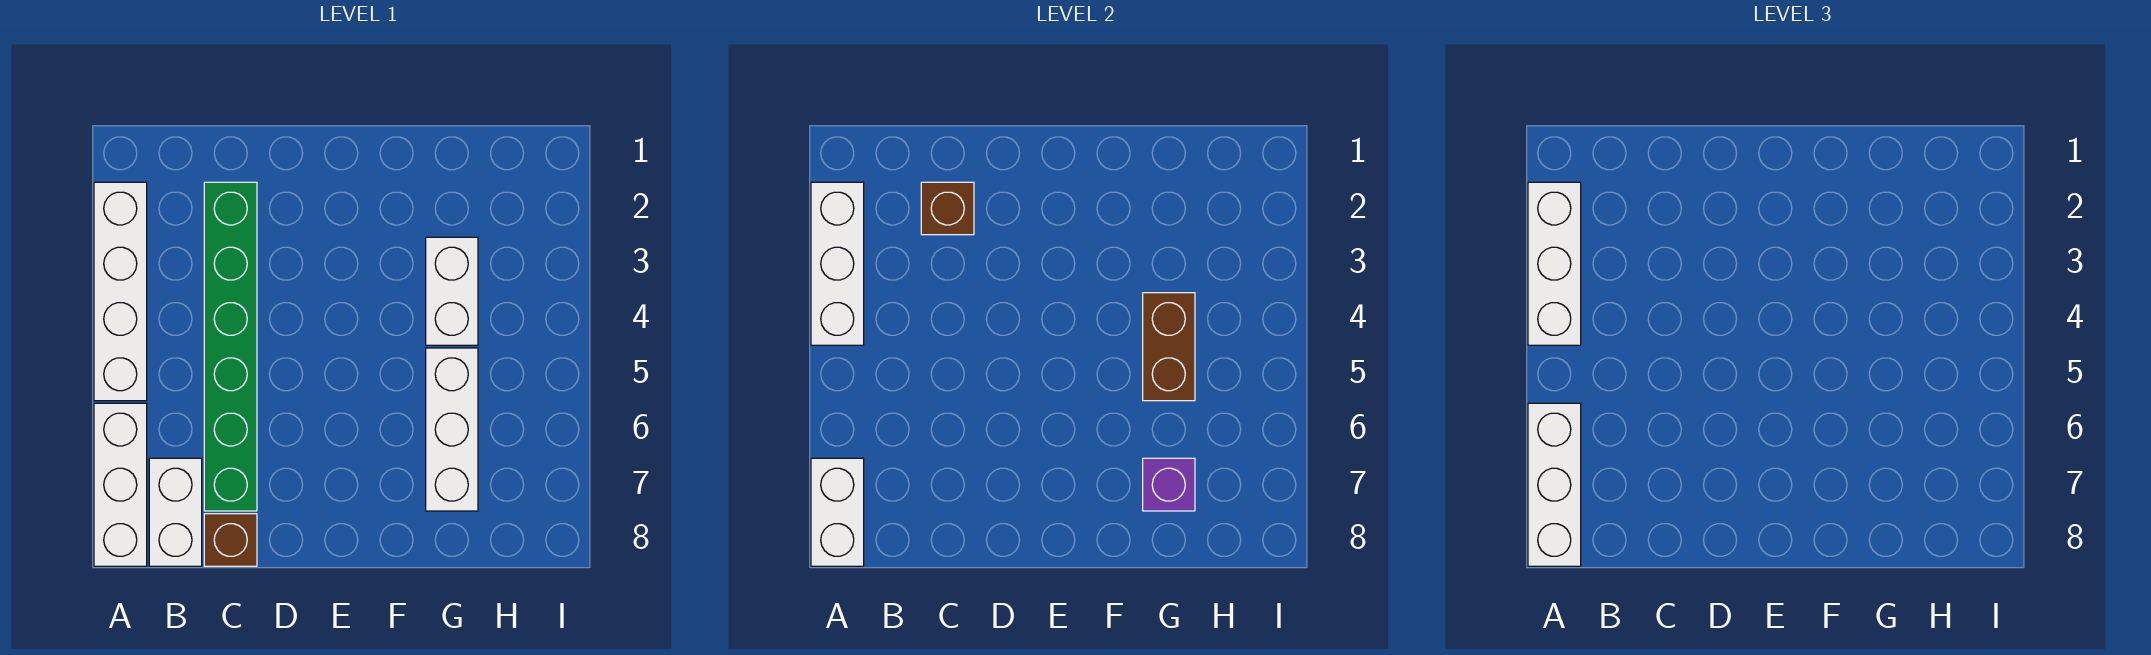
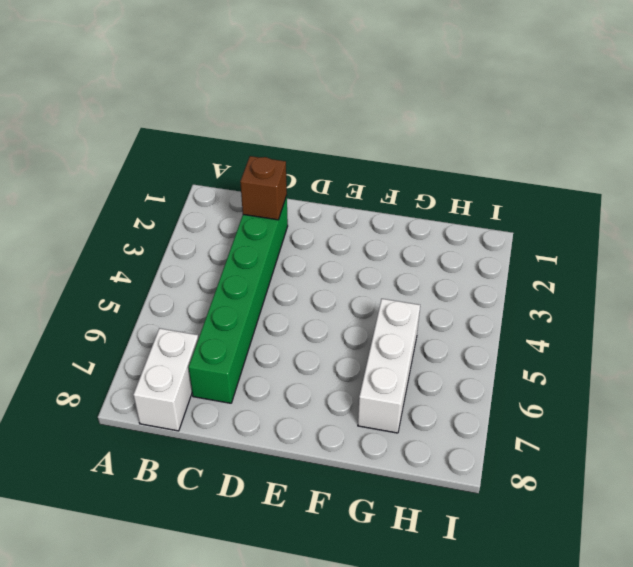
none -> white 1x4 brick [94,182,147,401]
none -> white 1x3 brick [94,403,147,566]
none -> brown 1x1 brick [204,514,257,566]

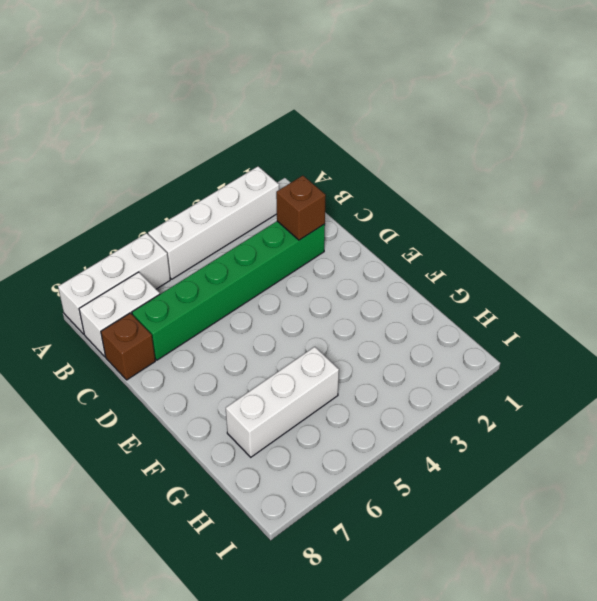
none -> white 1x2 brick [426,237,478,345]
none -> white 1x3 brick [811,182,864,345]
none -> white 1x2 brick [811,458,864,566]

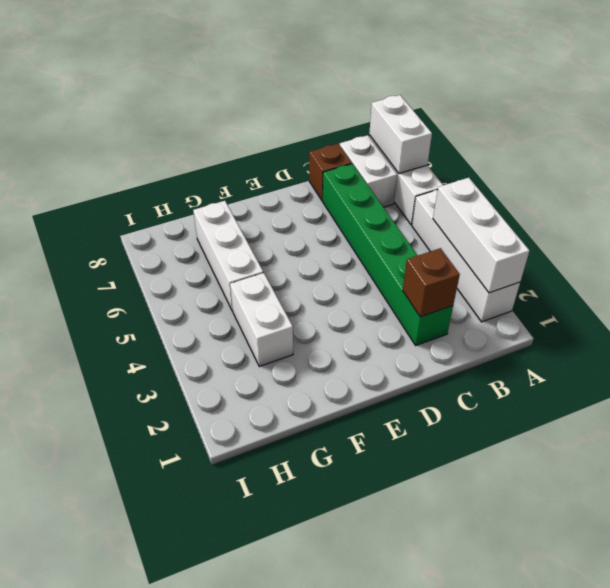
none -> brown 1x2 brick [1143,293,1195,401]
none -> purple 1x1 brick [1143,458,1195,511]
none -> white 1x3 brick [1528,182,1581,345]

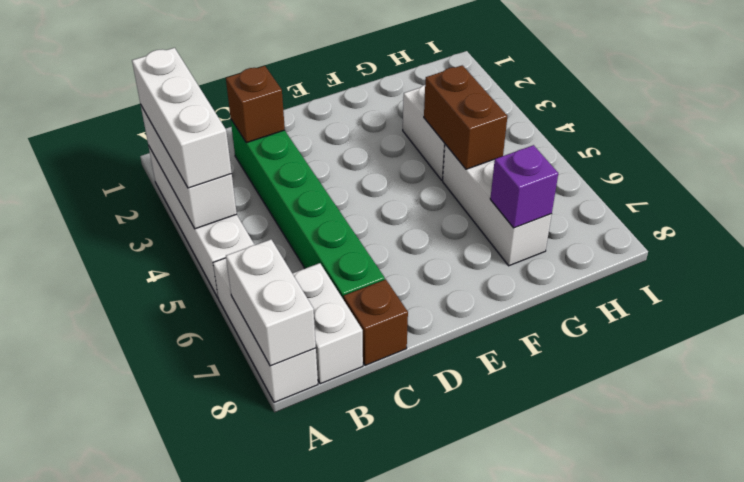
none -> white 1x3 brick [1528,403,1581,566]

